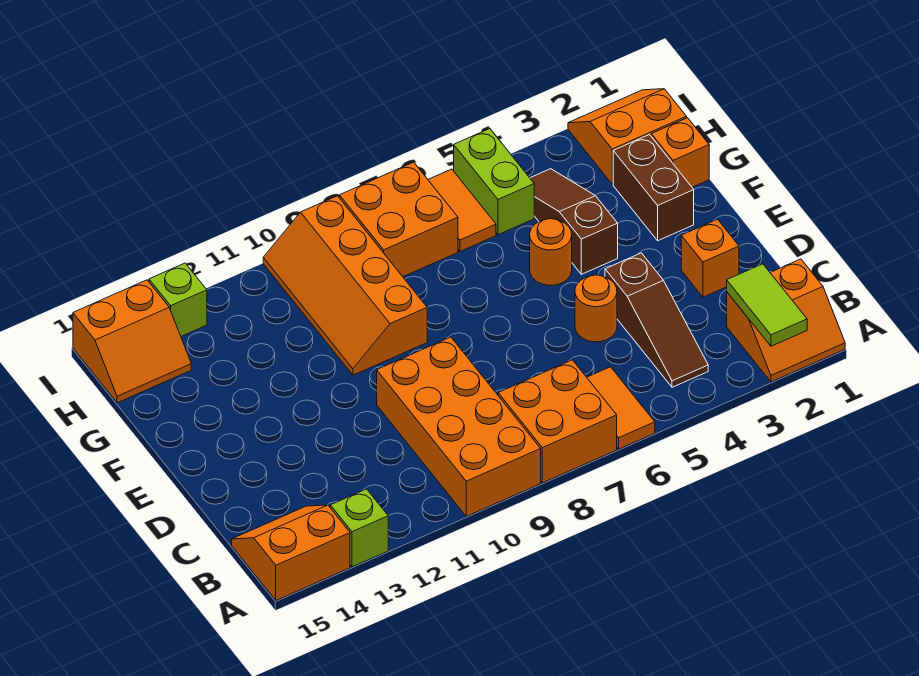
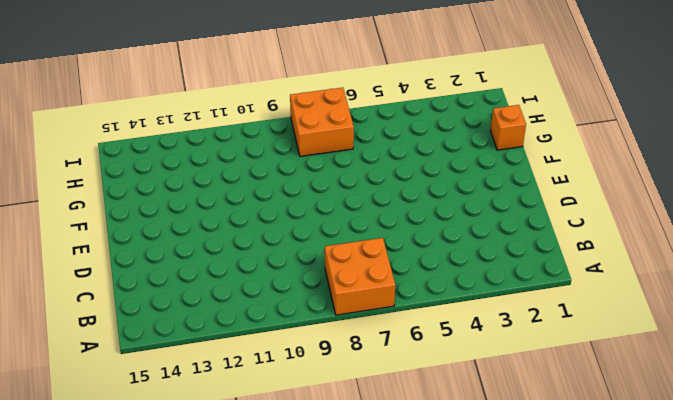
none -> orange 2x2 slope [727,259,845,382]
none -> orange 1x2 tile [587,367,655,449]
none -> orange 2x4 brick [377,337,541,516]

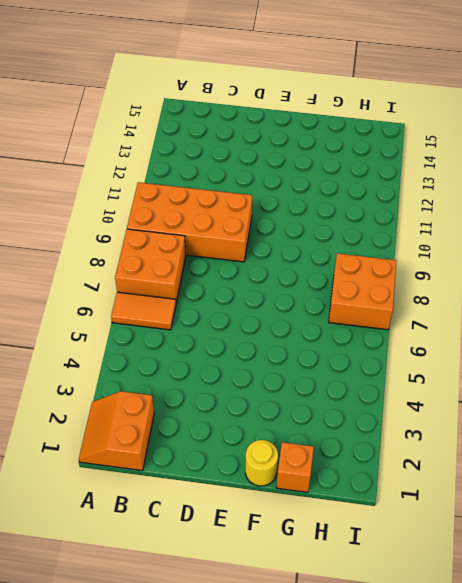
yellow 1x1 round brick [245,440,278,486] -> none
none -> lime 1x1 brick [330,489,388,567]
none -> orange 2x2 slope [232,505,350,600]
none -> brown 1x3 slope [605,253,708,387]

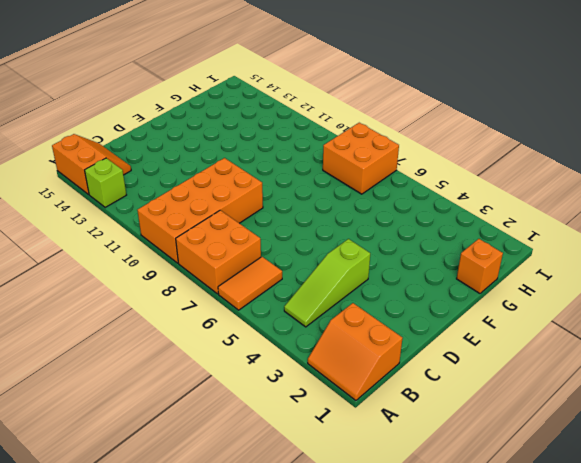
lime 1x3 slope [284,239,370,327] -> brown 1x3 slope [605,253,708,387]
none -> orange 1x1 brick [681,219,739,297]
none -> orange 1x1 round brick [575,275,617,342]
none -> brown 1x2 brick [613,135,694,241]

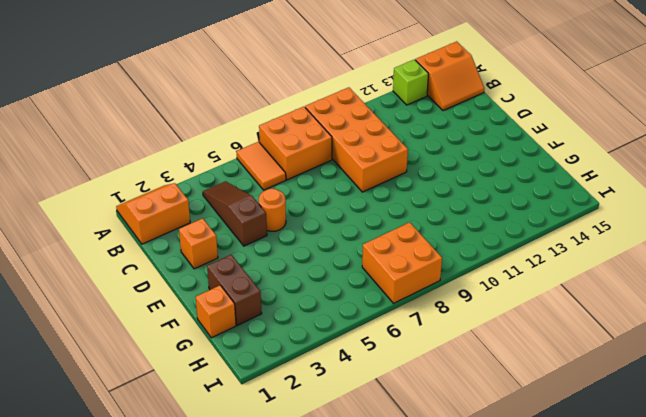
none -> brown 1x3 slope [530,169,618,274]
none -> orange 1x1 round brick [530,219,572,285]
none -> orange 2x4 slope [263,196,427,375]

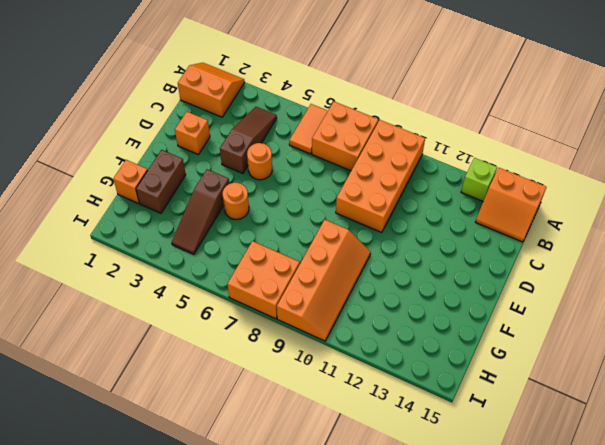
none -> orange 2x2 slope [568,89,687,184]
none -> lime 1x2 brick [454,129,534,235]
none -> orange 1x2 tile [428,169,496,251]

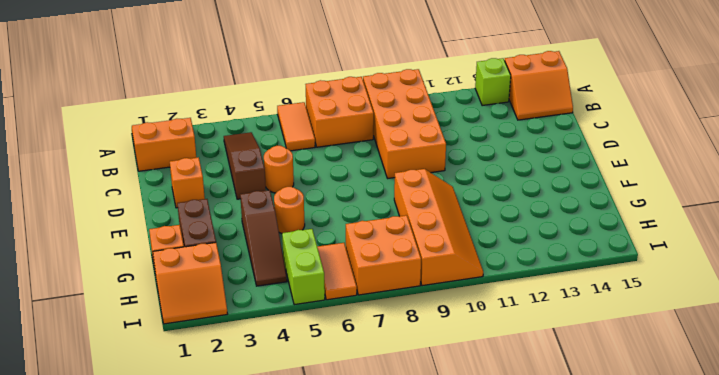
none -> orange 2x2 slope [73,280,191,403]
none -> lime 1x1 brick [149,263,207,336]
none -> lime 1x2 tile [727,264,807,346]

